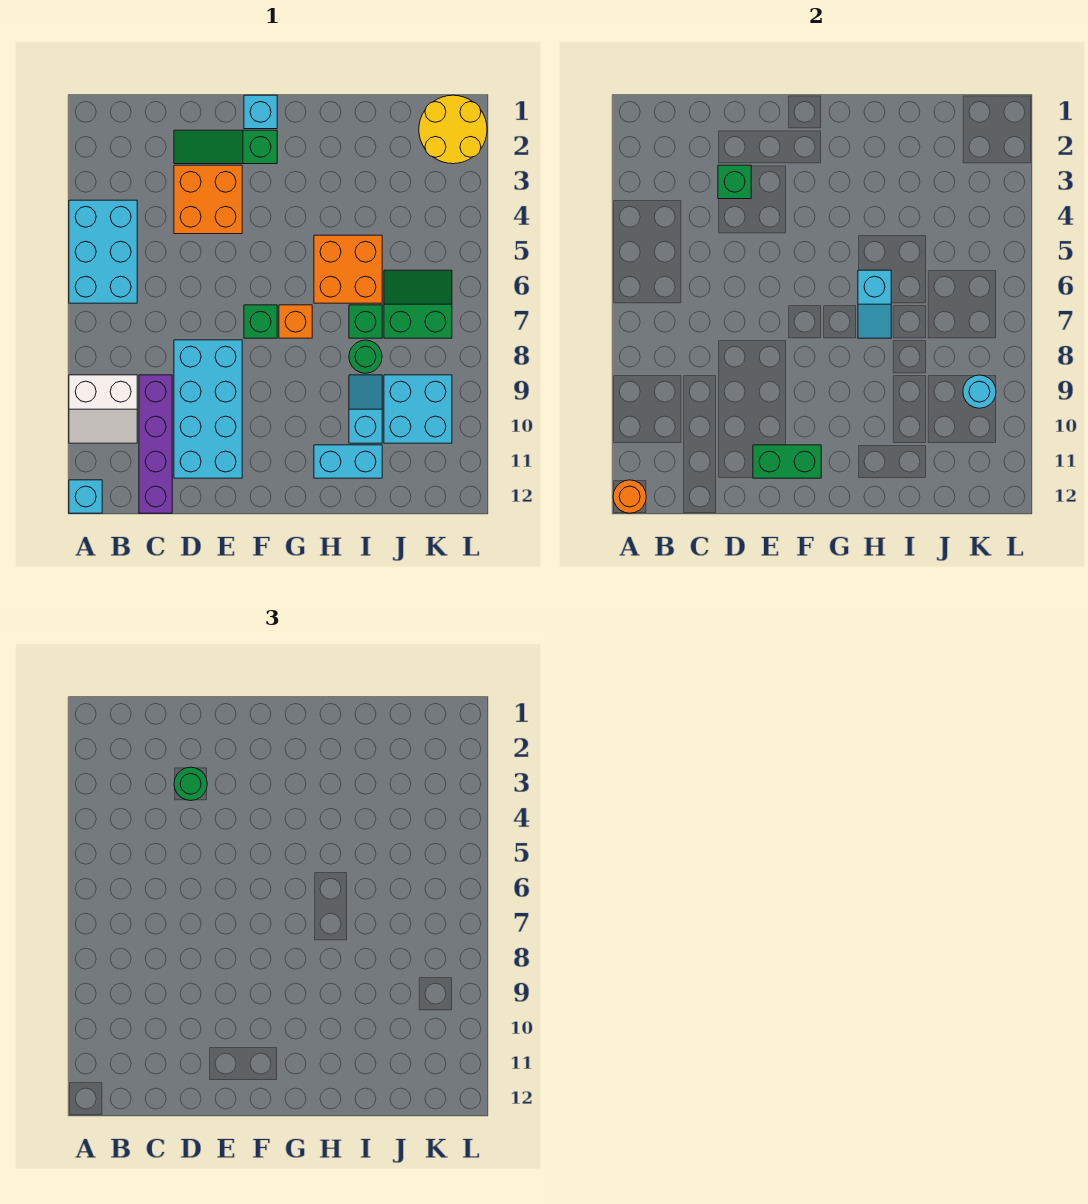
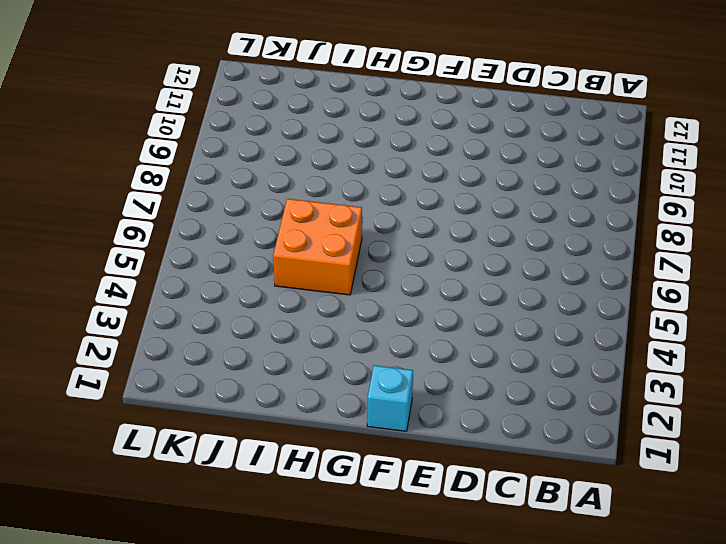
none -> cyan 2x3 brick [69,200,137,303]
none -> white 2x2 slope [69,375,137,443]
none -> cyan 1x1 brick [69,480,102,513]

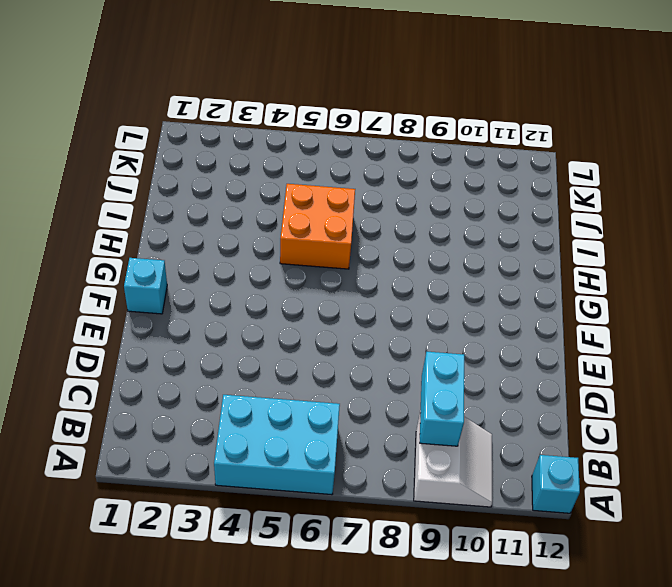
cyan 1x2 brick [420,352,464,446] -> cyan 1x2 brick moved to [314,445,382,478]
none -> purple 1x4 brick [139,375,172,513]
none -> green 1x3 slope [174,130,277,164]
none -> orange 2x2 brick [174,165,242,234]

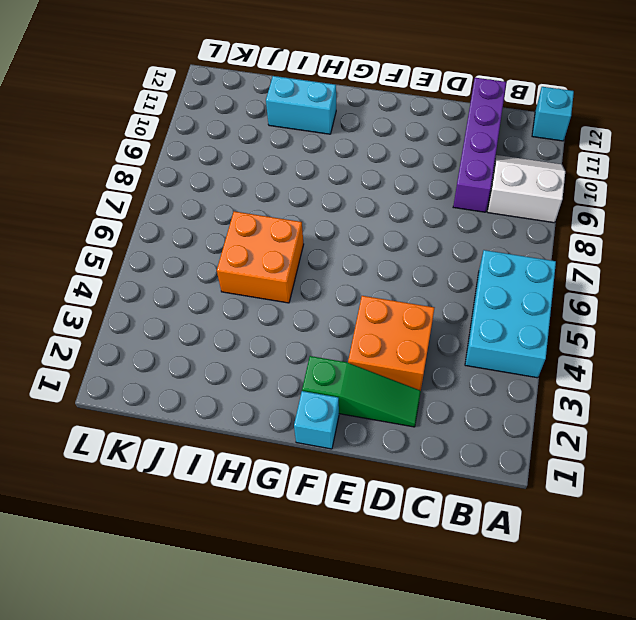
none -> cyan 2x4 brick [174,340,242,478]
none -> green 1x1 brick [244,305,277,338]
none -> orange 1x1 brick [279,305,312,338]

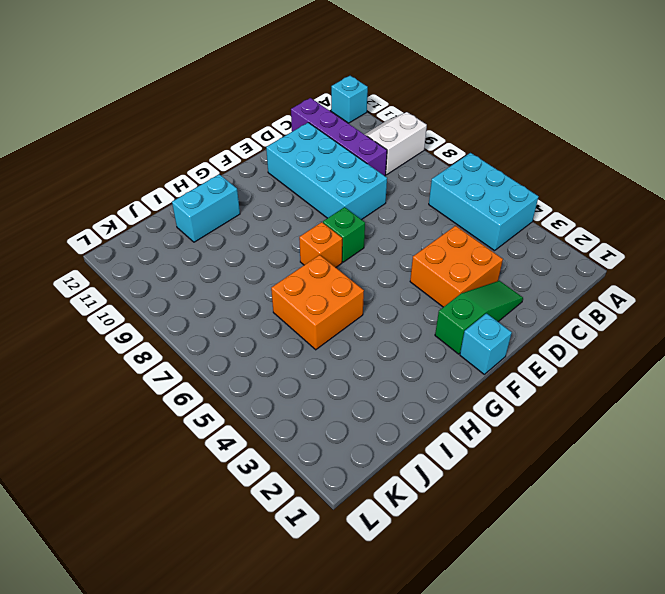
none -> green 1x1 brick [349,305,382,338]
none -> green 1x1 round brick [349,340,382,373]
none -> cyan 1x2 slope [349,375,382,443]

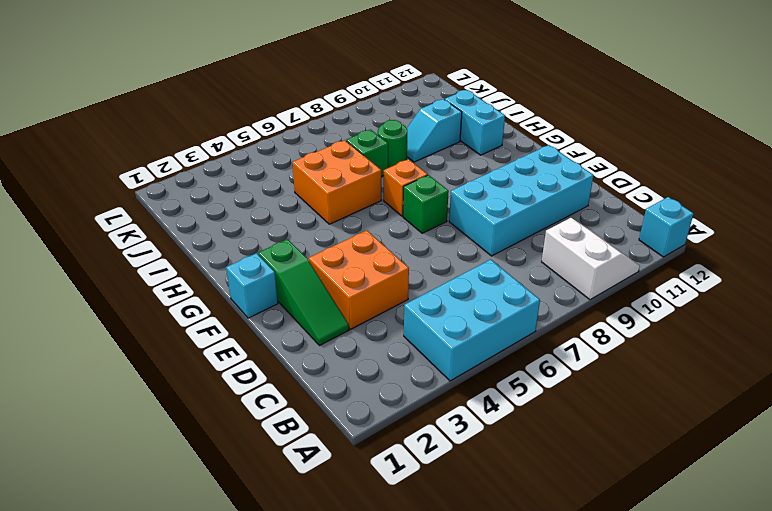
none -> purple 1x4 brick [139,375,172,513]
none -> green 2x2 slope [384,270,452,338]
none -> cyan 2x2 brick [384,375,452,443]

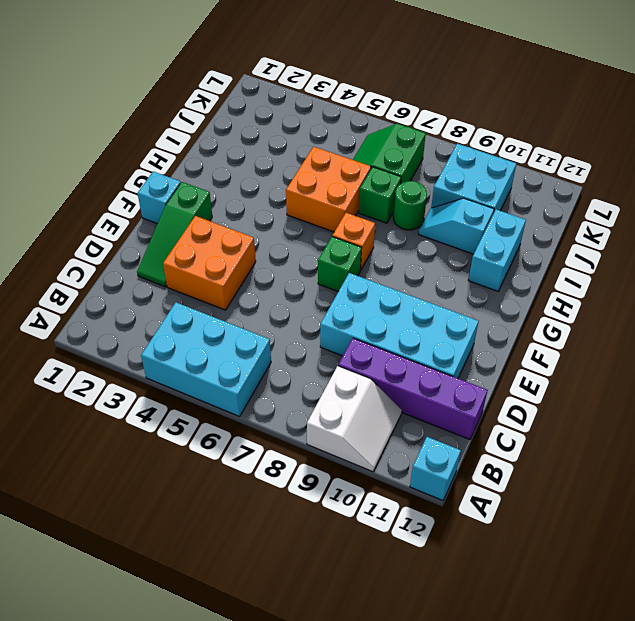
none -> yellow 2x2 round brick [419,95,487,164]
none -> orange 1x1 round brick [613,480,646,513]
none -> green 1x1 brick [718,165,751,199]

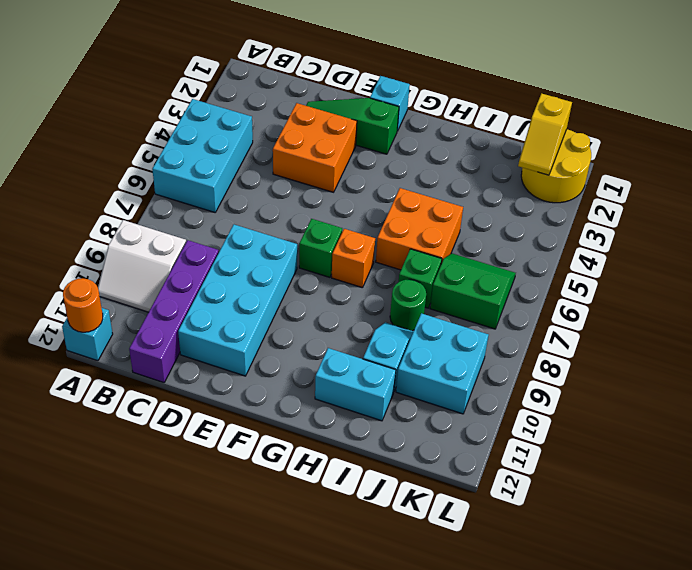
yellow 1x2 slope [518,93,572,175] -> none
none -> green 1x1 brick [718,165,751,199]
none -> green 1x2 brick [753,445,821,478]
none -> cyan 1x2 slope [858,270,891,338]

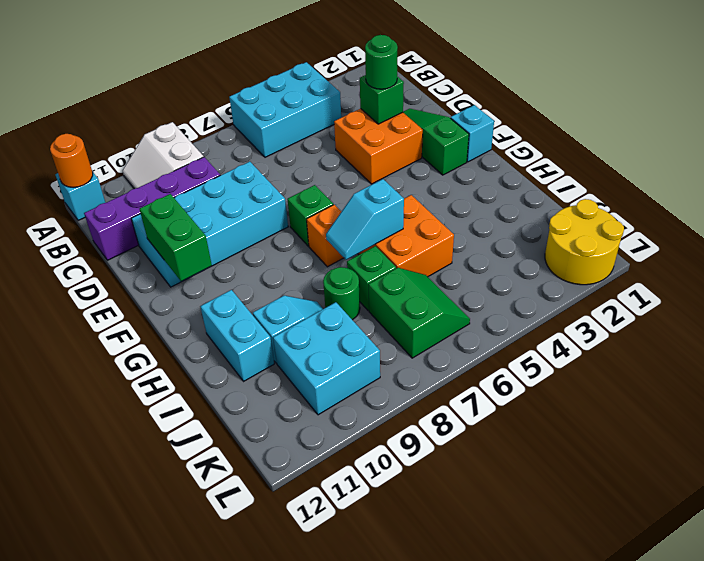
none -> cyan 1x1 round brick [963,375,996,408]

